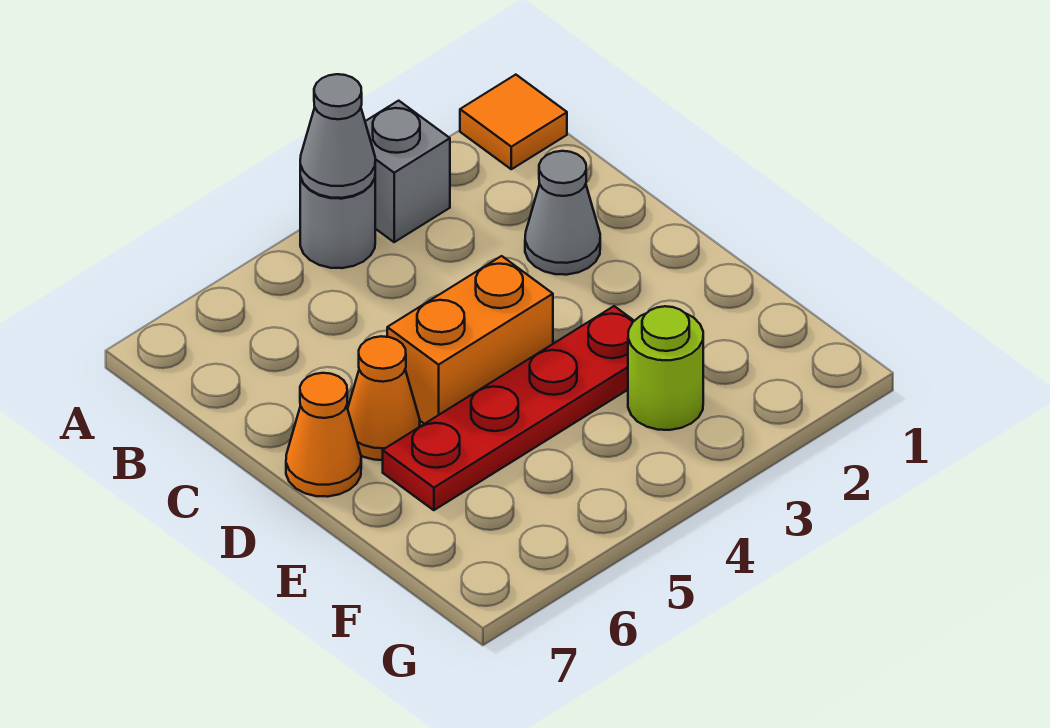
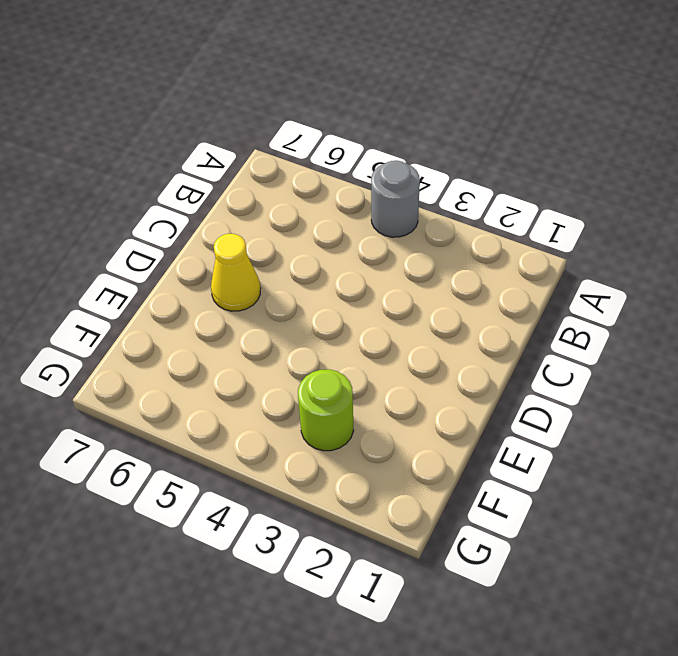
yellow 1x1 cone [211,234,261,311] -> orange 1x1 cone [348,336,420,460]
none -> orange 1x1 tile [460,75,567,169]
none -> grey 1x1 brick [365,101,450,242]

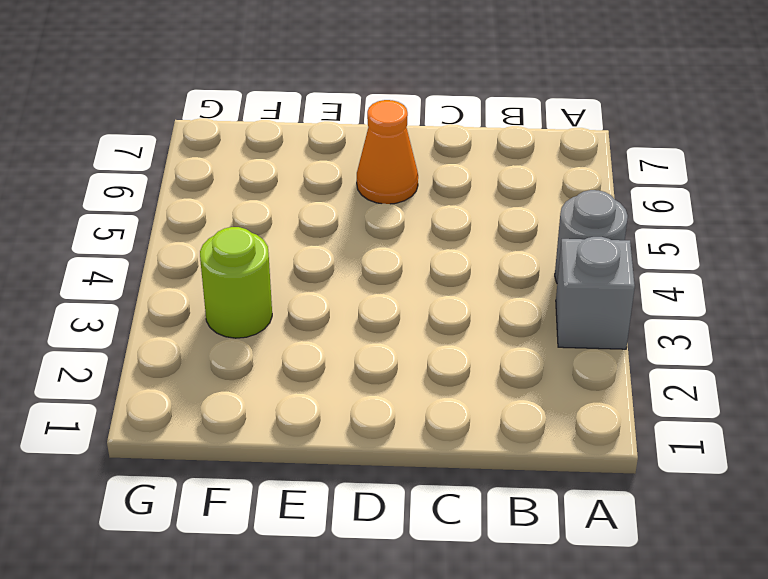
none -> orange 1x1 tile [460,75,567,169]
none -> grey 1x1 cone [525,151,600,275]

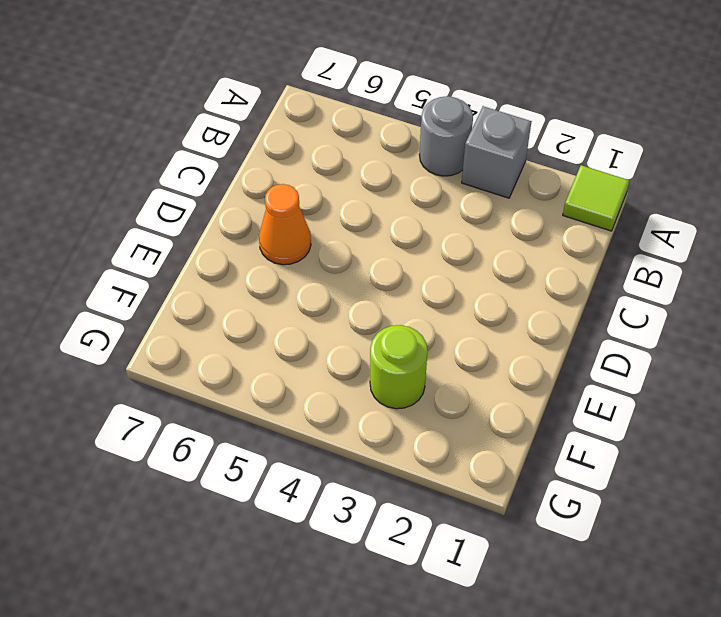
lime 1x1 tile [563,165,629,231] -> orange 1x1 tile [460,75,567,169]
none -> grey 1x1 cone [525,151,600,275]
none -> orange 1x2 brick [387,256,553,424]

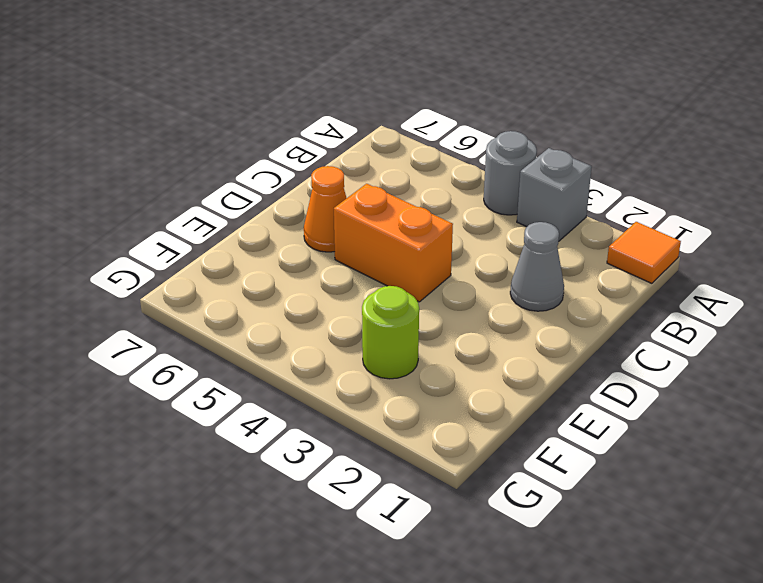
none -> orange 1x1 cone [286,373,361,497]
none -> red 1x4 plate [383,306,634,510]

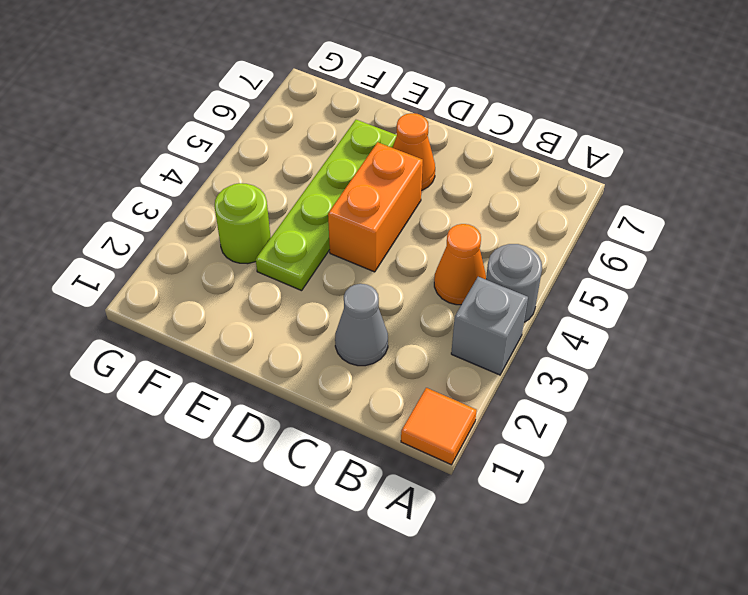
orange 1x1 cone [434,224,486,305] -> orange 1x1 cone moved to [286,373,361,497]
lime 1x4 plate [256,120,397,291] -> red 1x4 plate [383,306,634,510]
none -> grey 1x1 cone [300,74,375,198]

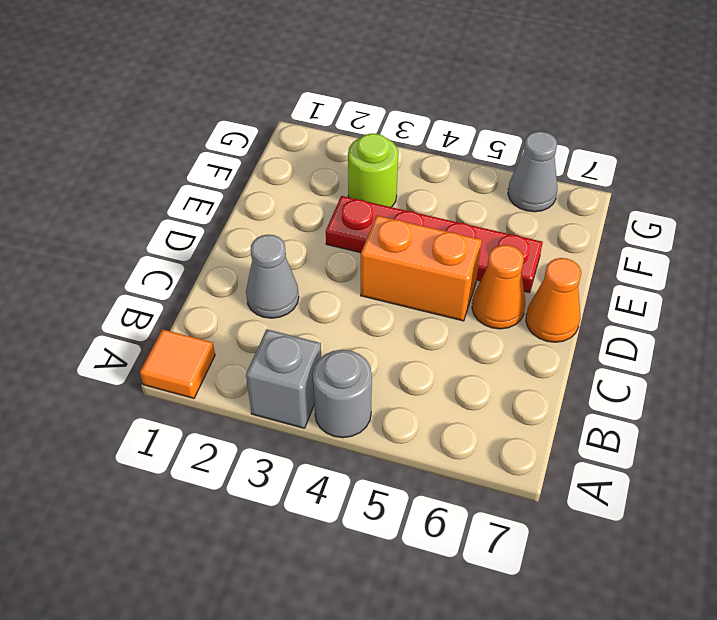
grey 1x1 cone [508,131,557,212] -> grey 1x1 cone moved to [300,74,375,198]

